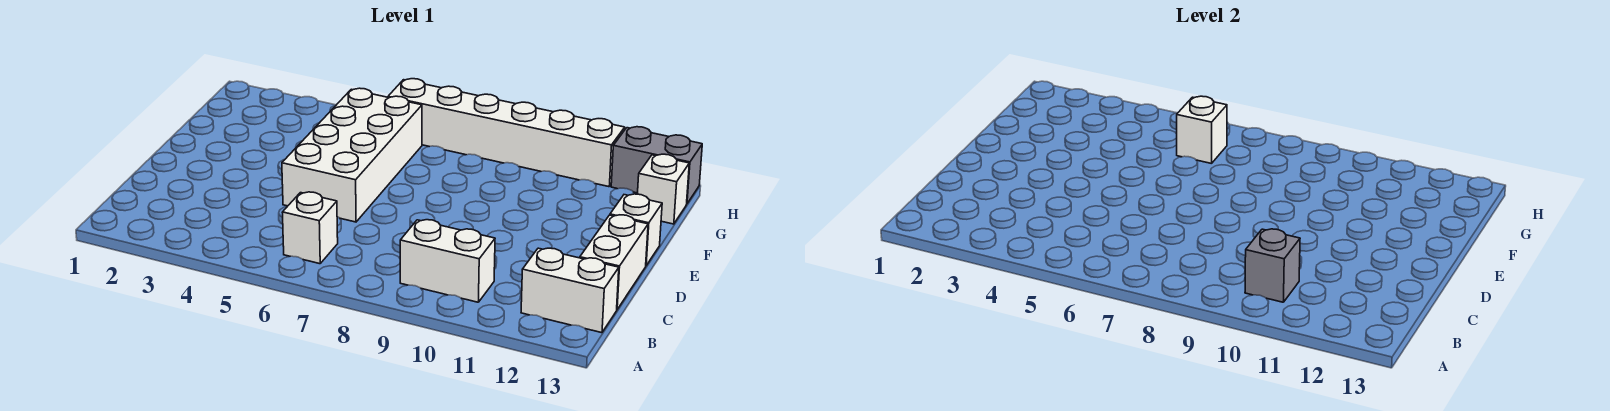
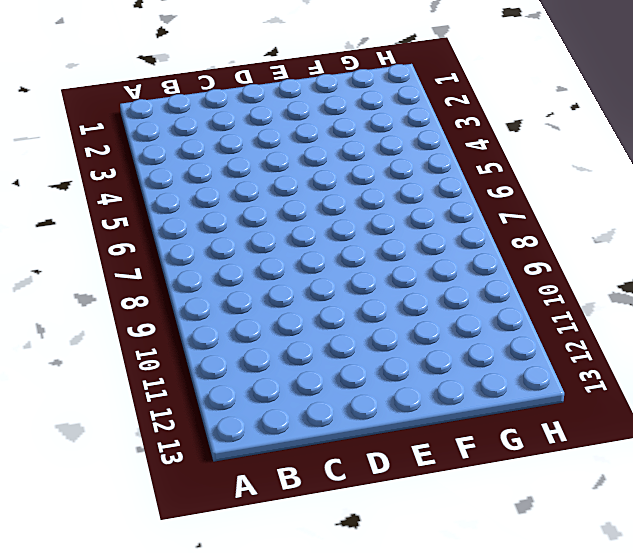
none -> white 1x1 brick [282,192,338,264]
none -> white 1x2 brick [400,220,495,302]

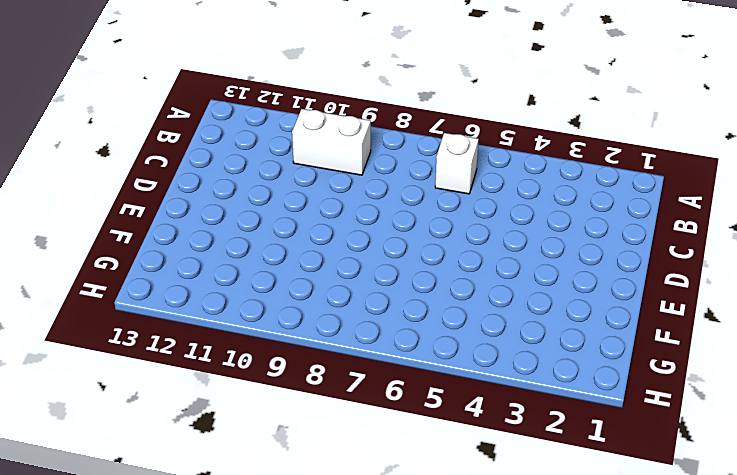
none -> white 1x2 brick [521,248,619,333]
none -> white 1x2 brick [580,215,648,309]

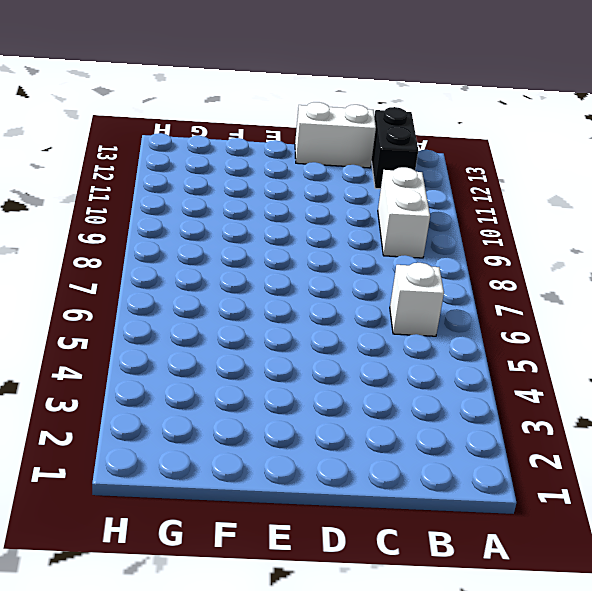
black 1x2 brick [372,107,418,189] -> white 1x2 brick [521,248,619,333]
none -> white 2x4 brick [282,88,422,222]
none -> white 1x1 brick [610,194,662,265]

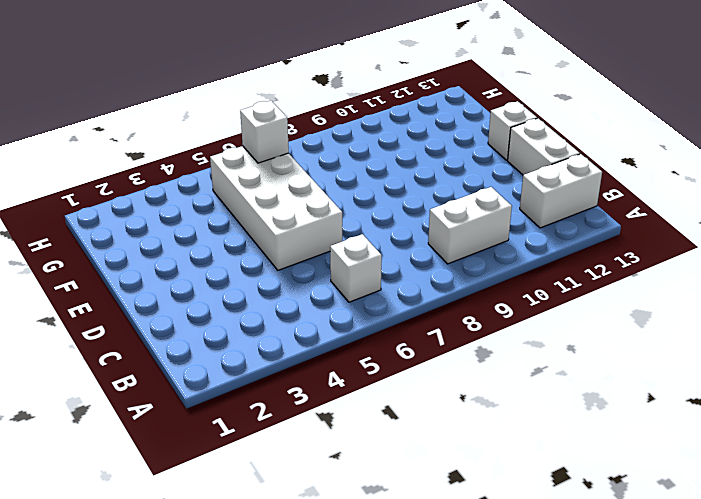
none -> white 1x1 brick [638,154,689,224]
none -> white 1x6 brick [388,79,625,187]

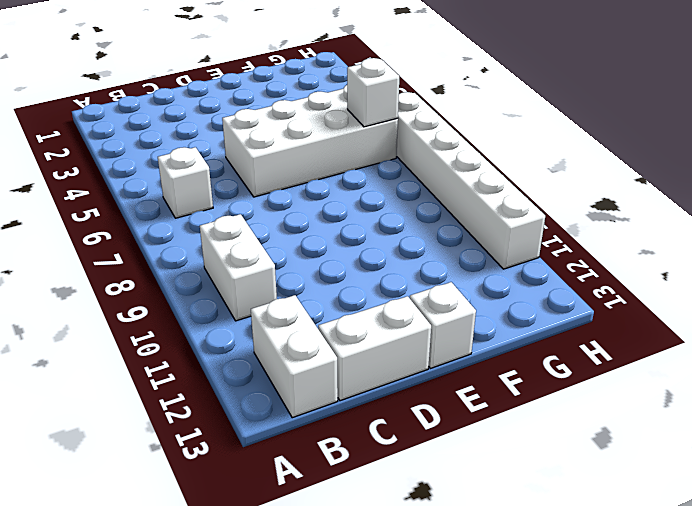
none -> white 1x1 brick [638,154,689,224]
none -> grey 1x2 brick [611,127,702,203]

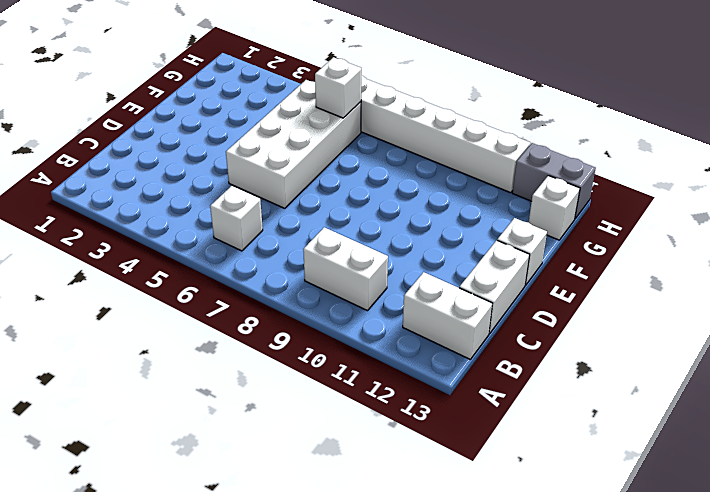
none -> grey 1x1 brick [1245,229,1300,302]

